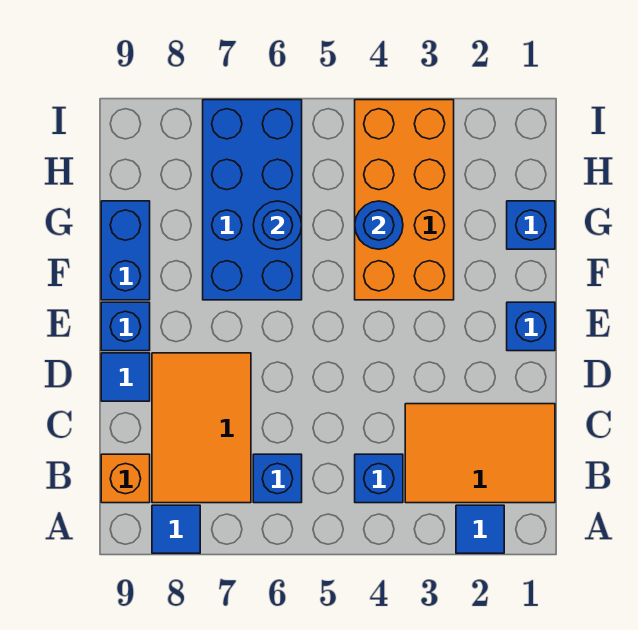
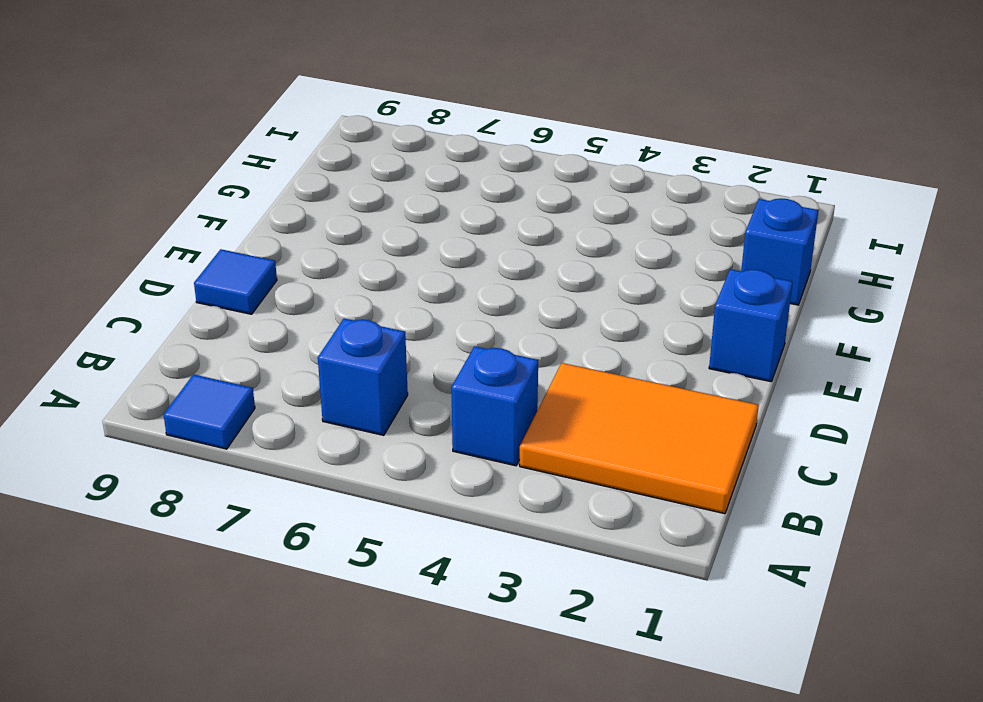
none -> blue 1x1 tile [456,505,504,553]
none -> orange 2x3 tile [152,353,251,503]
none -> orange 1x1 brick [101,454,150,503]

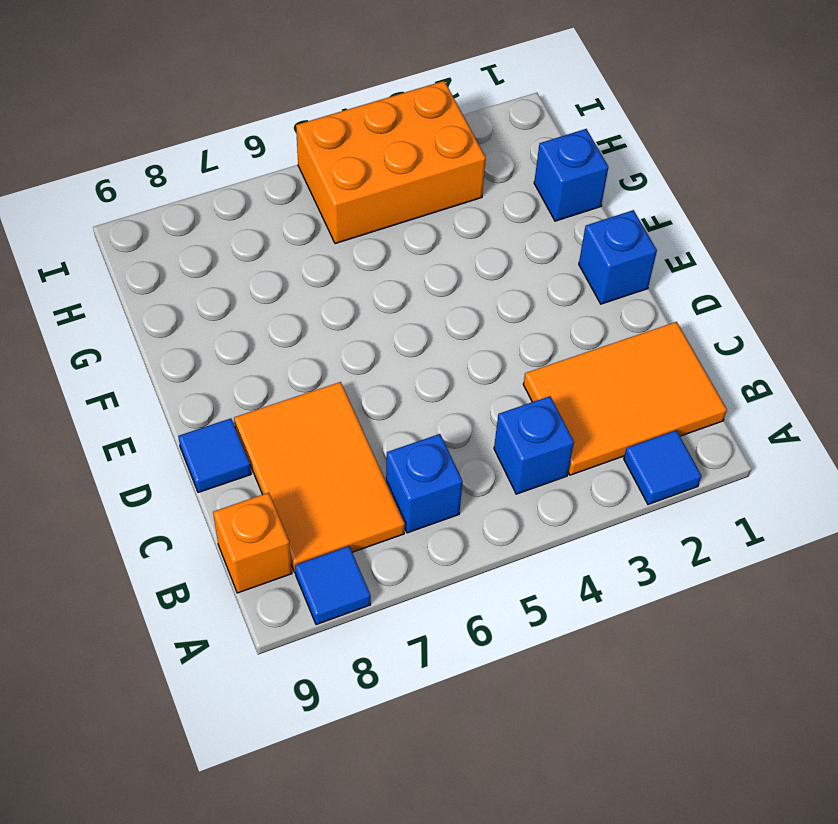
orange 2x3 brick [296,81,486,244] -> orange 2x4 brick [355,100,454,300]
none -> blue 1x1 brick [101,302,150,351]
none -> blue 2x4 brick [203,100,302,300]
none -> blue 1x2 brick [101,201,150,300]

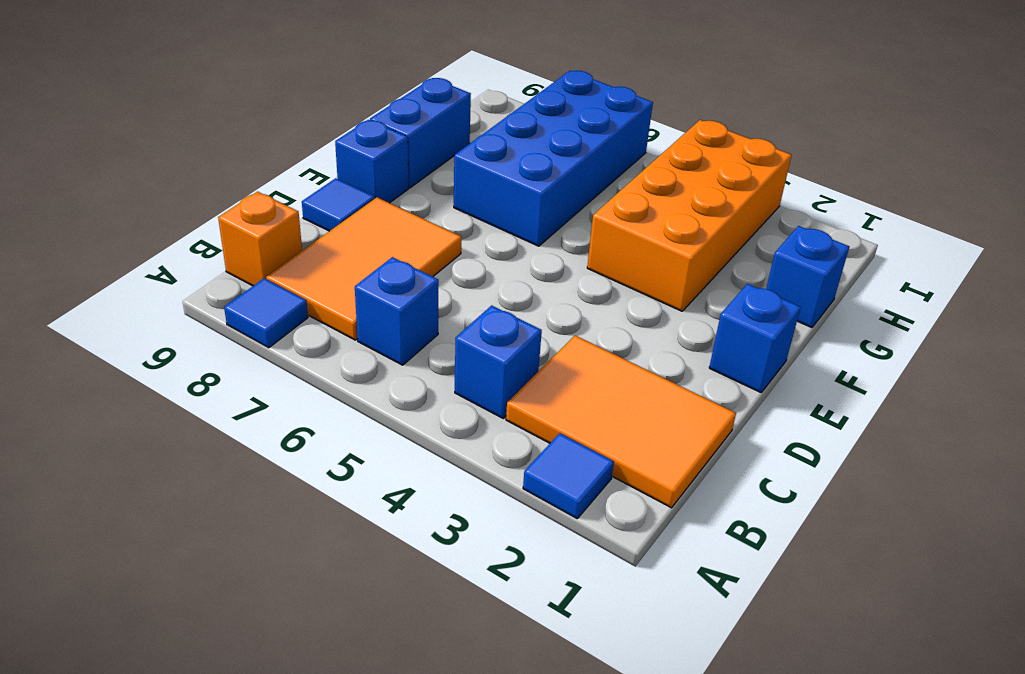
none -> blue 1x1 round brick [355,201,403,249]
none -> blue 1x1 round brick [253,201,302,249]

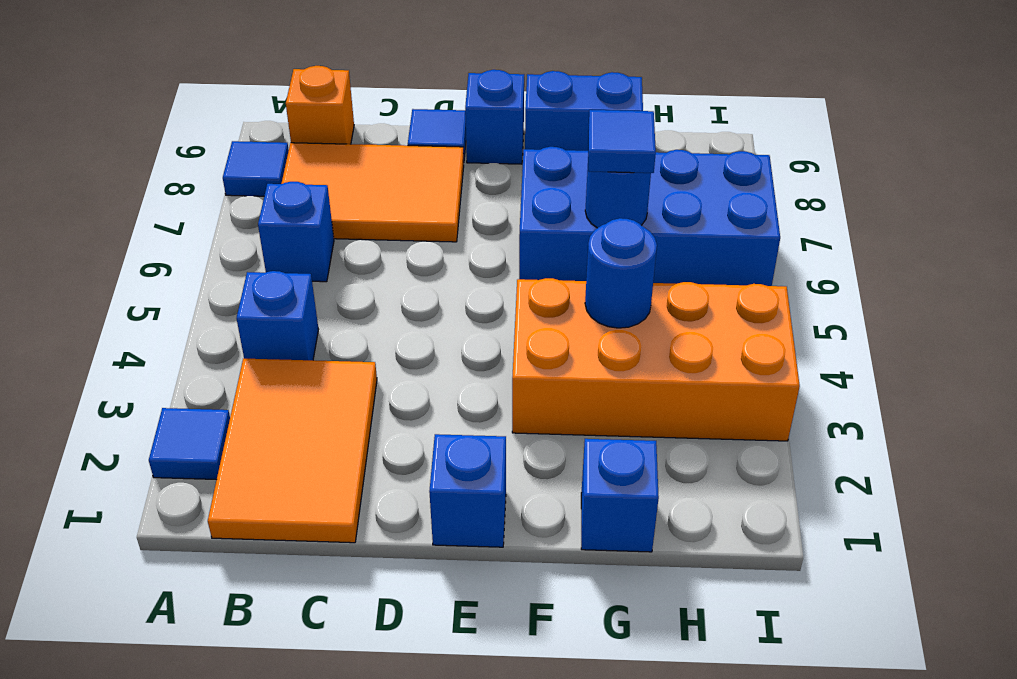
blue 1x1 tile [588,110,656,173] -> none

